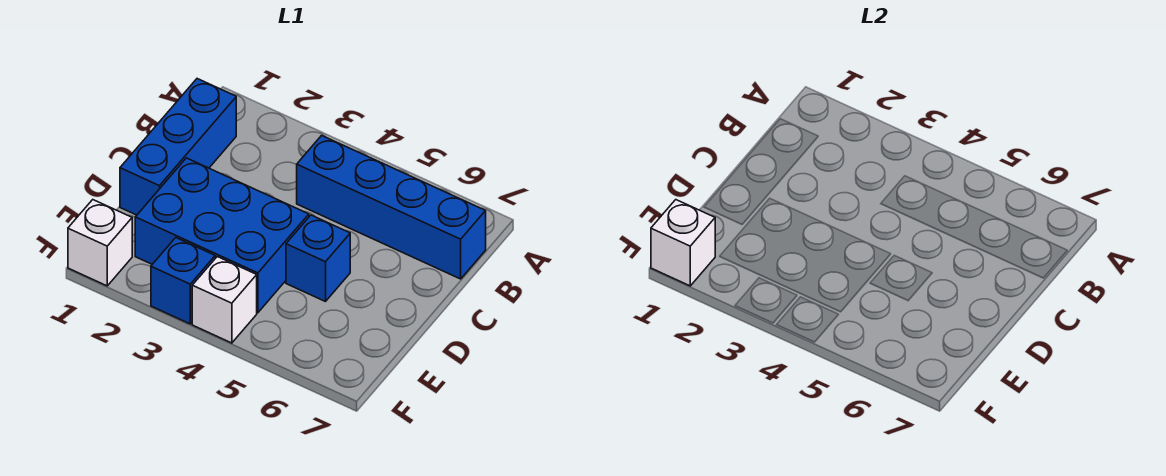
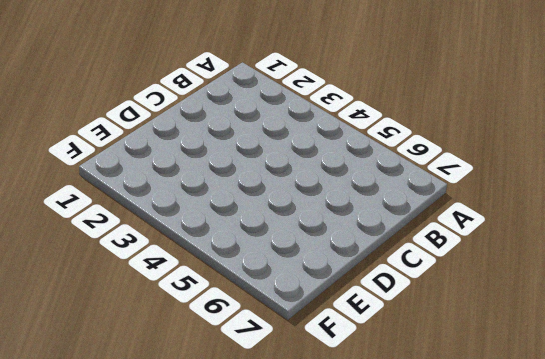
none -> blue 1x3 brick [120,79,236,215]
none -> blue 1x4 brick [297,136,486,279]

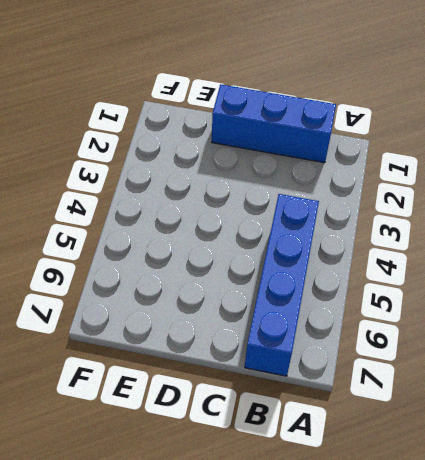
none -> blue 2x3 brick [135,158,309,313]
none -> blue 1x1 brick [286,215,350,302]

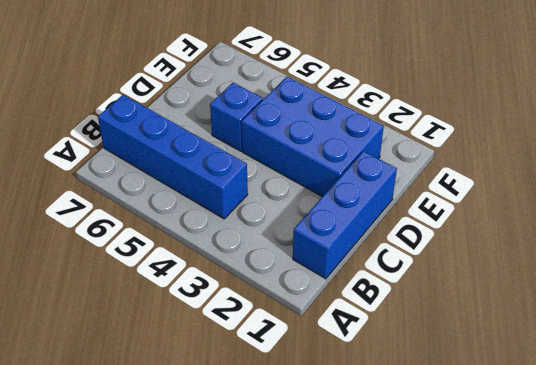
none -> white 1x1 brick [68,200,132,286]
none -> blue 1x1 brick [151,238,215,324]

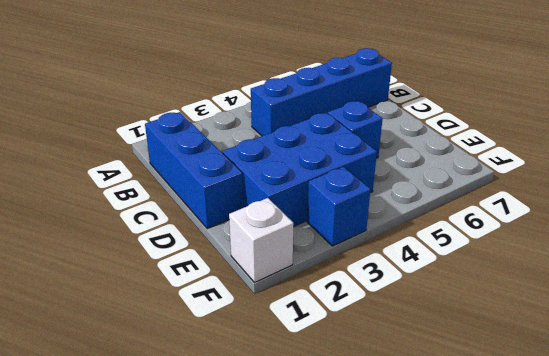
none -> white 1x1 brick [192,257,257,343]
none -> white 1x1 brick [651,200,715,286]

